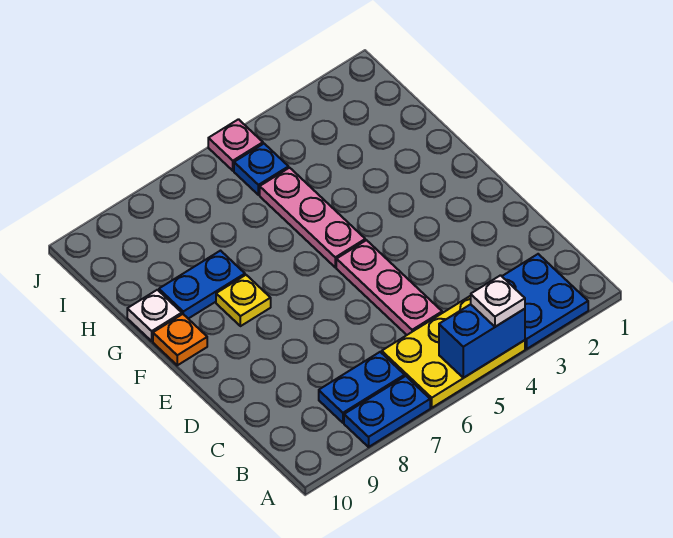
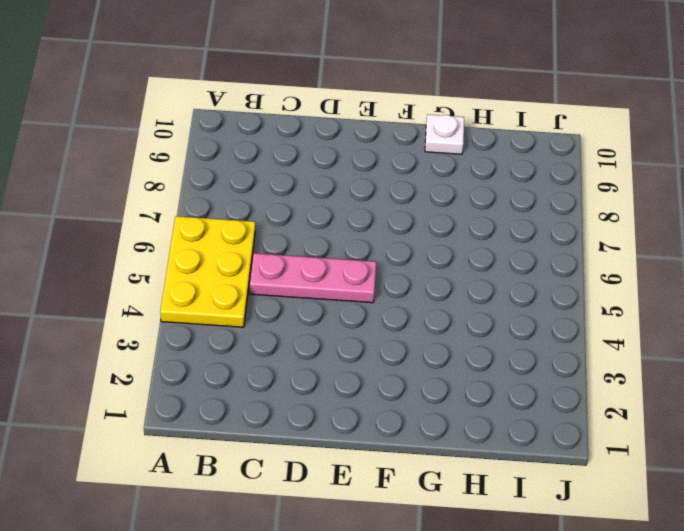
none -> blue 2x2 plate [502,254,588,349]
none -> blue 1x2 plate [344,376,430,447]
none -> blue 1x2 plate [319,352,405,423]

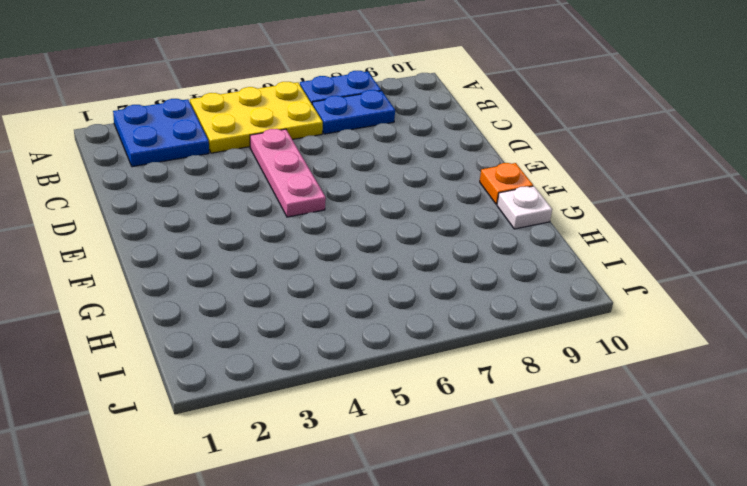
none -> pink 1x3 plate [260,168,365,267]
none -> yellow 1x1 plate [216,275,271,326]
none -> blue 1x2 plate [159,251,245,319]

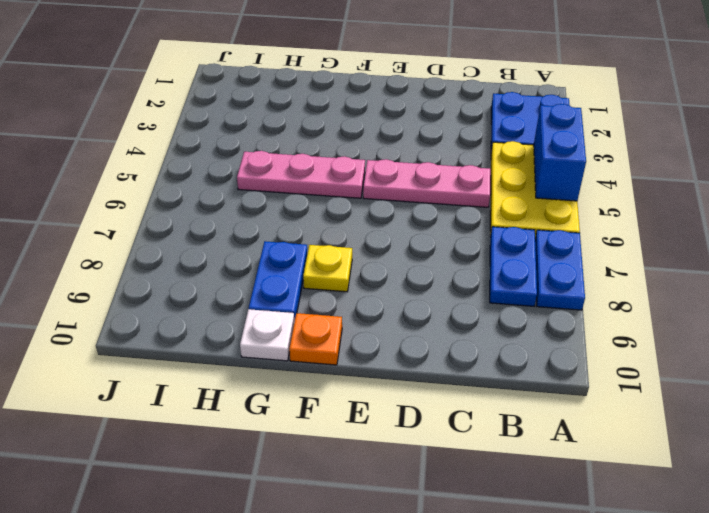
none -> blue 1x1 plate [234,144,289,195]
none -> pink 1x1 plate [208,119,263,171]
none -> white 1x1 plate [471,275,525,327]

